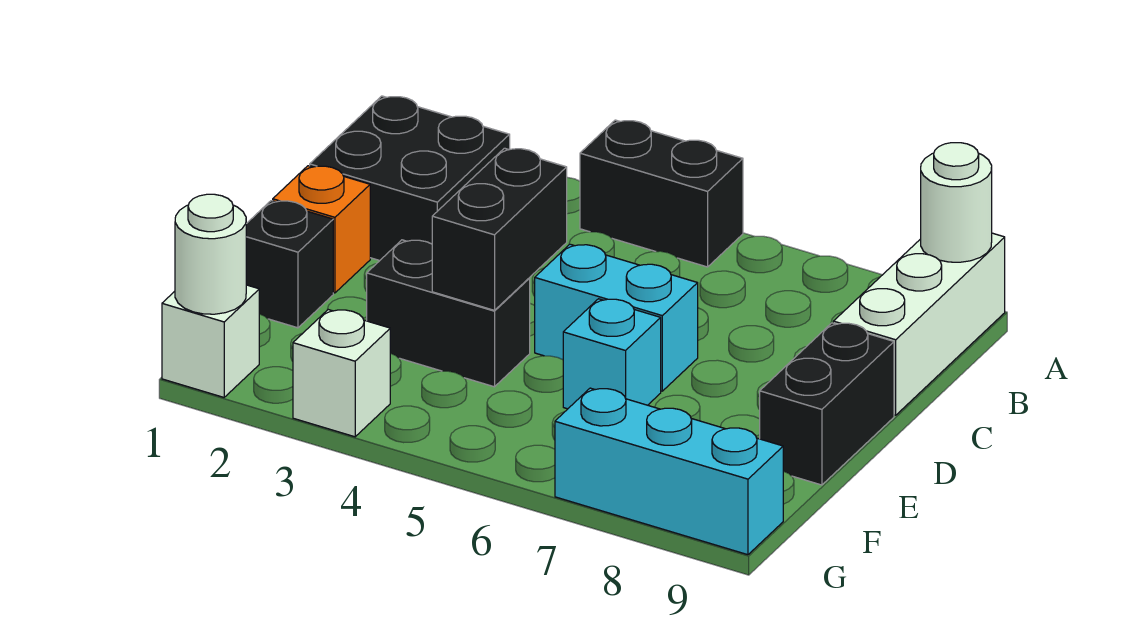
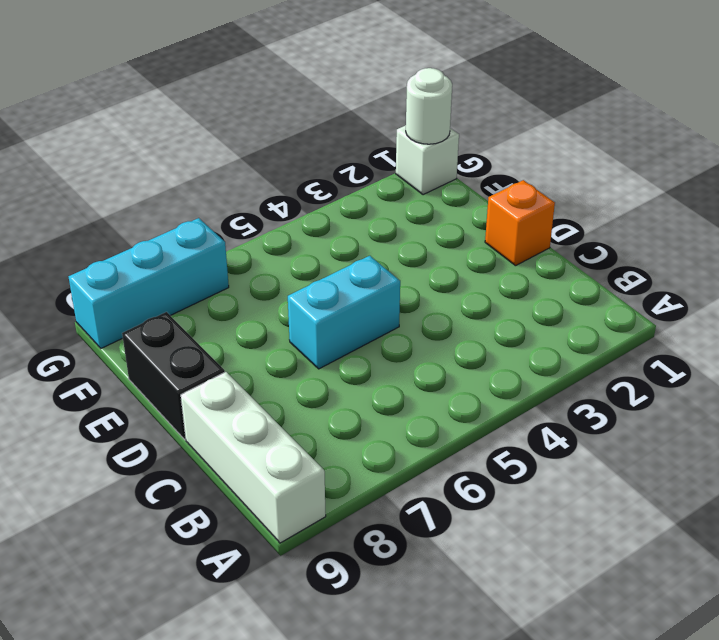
none -> black 1x2 brick [580,120,743,267]
none -> black 2x2 brick [310,96,510,261]
none -> black 1x1 brick [246,201,333,328]

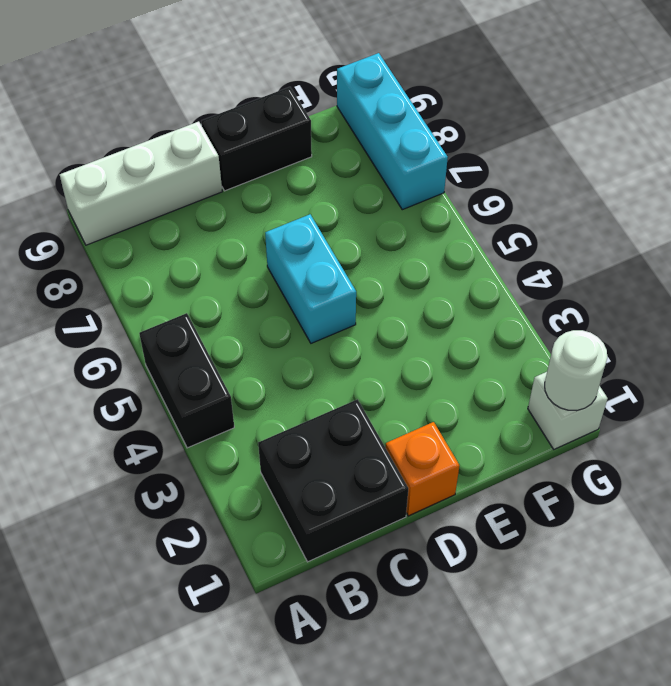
none -> black 1x1 brick [246,201,333,328]
none -> black 1x2 brick [367,240,530,387]
none -> cyan 1x1 brick [563,299,661,409]

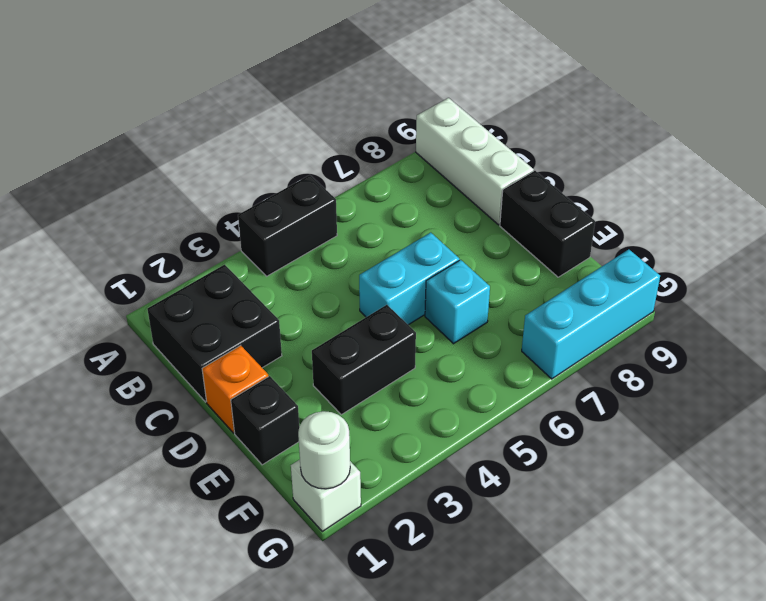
none -> white 1x1 brick [293,310,390,437]
none -> white 1x1 round brick [921,143,992,262]
none -> black 1x2 brick [432,148,567,310]

